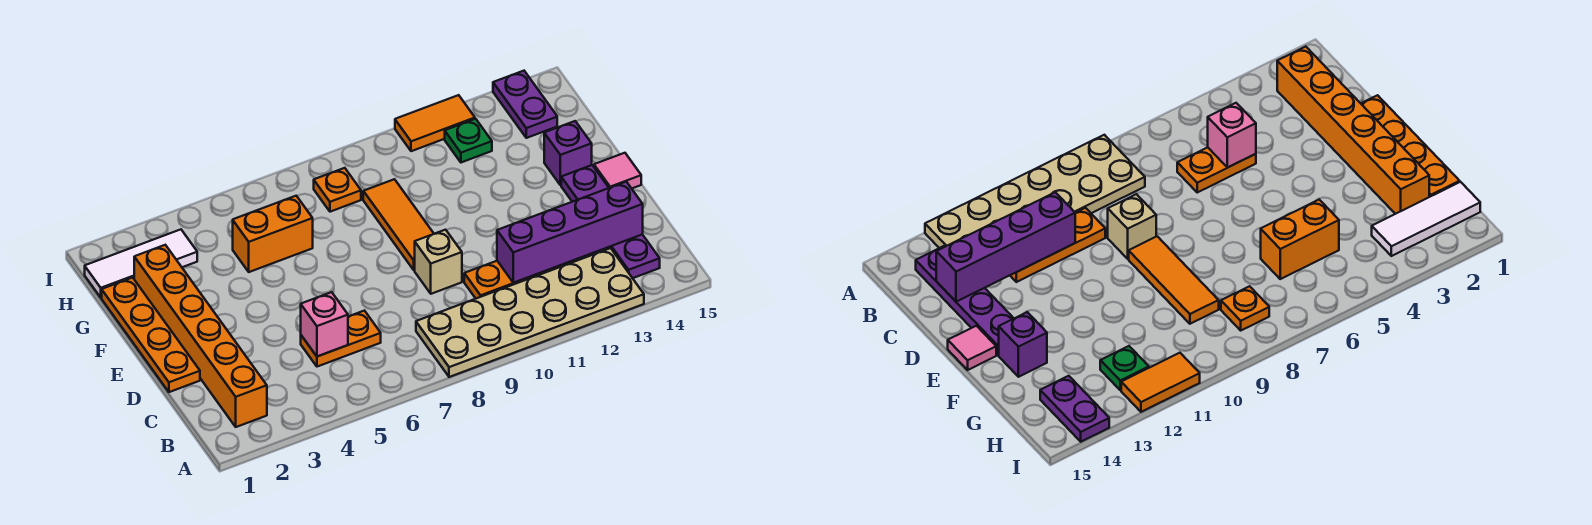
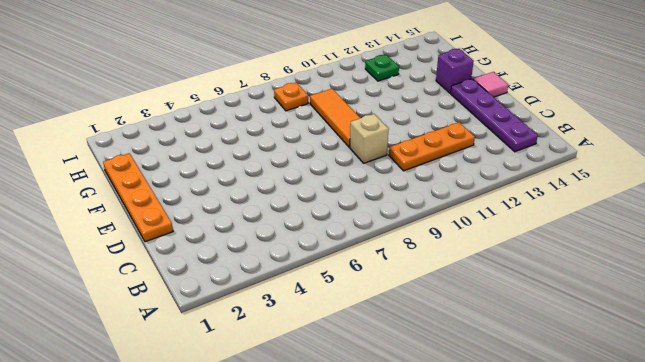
none -> tan 2x6 plate [416,248,644,377]
none -> orange 1x6 brick [134,245,267,427]
none -> orange 1x2 plate [301,311,381,367]

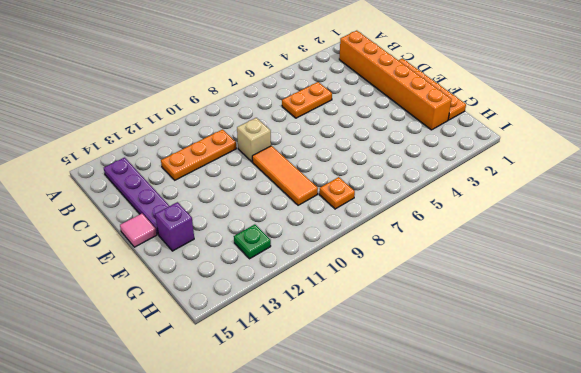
none -> tan 2x6 plate [416,248,644,377]
none -> orange 1x2 brick [233,196,313,272]
none -> white 1x3 tile [85,229,197,298]

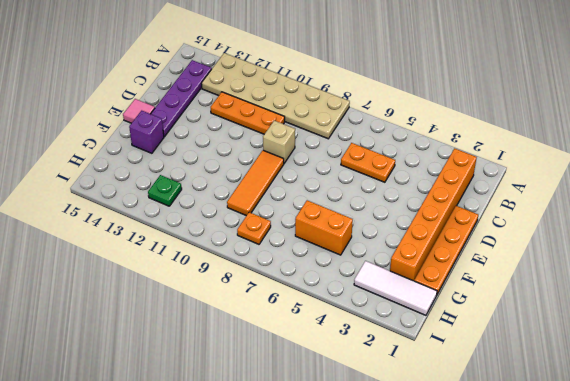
none -> purple 1x2 plate [493,71,557,138]
none -> orange 1x2 tile [395,95,475,151]
none -> pink 1x1 brick [301,292,348,357]

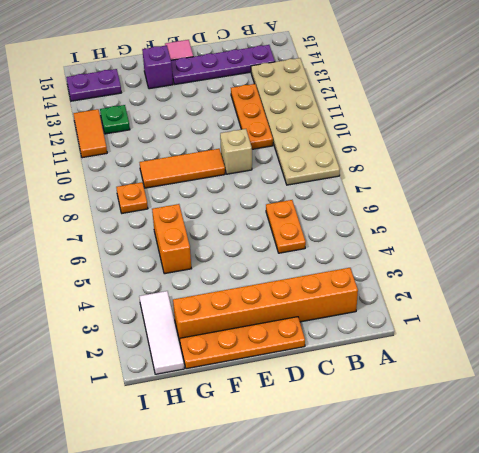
none -> pink 1x1 brick [301,292,348,357]
none -> purple 1x4 brick [497,182,643,283]

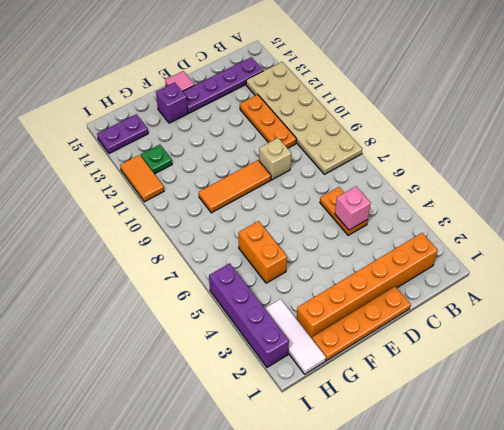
purple 1x4 brick [209,263,289,367] -> purple 1x4 brick moved to [497,182,643,283]
none -> orange 1x1 plate [314,168,361,212]

